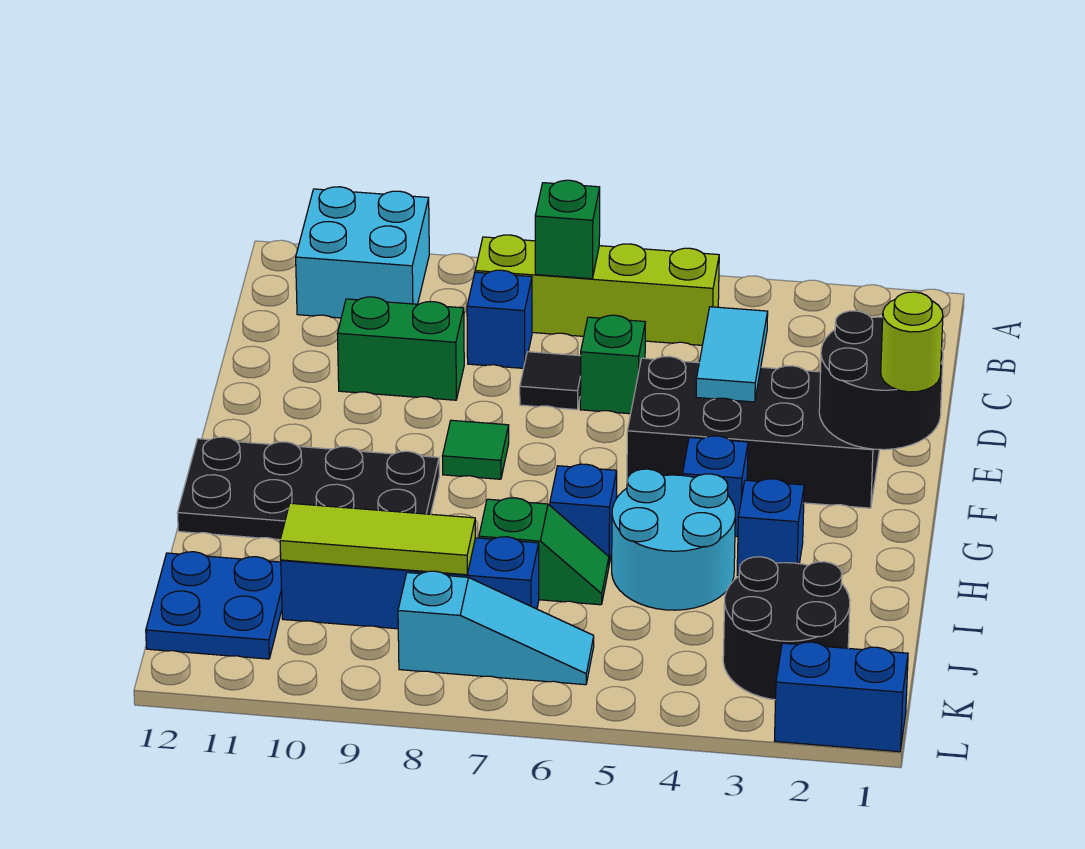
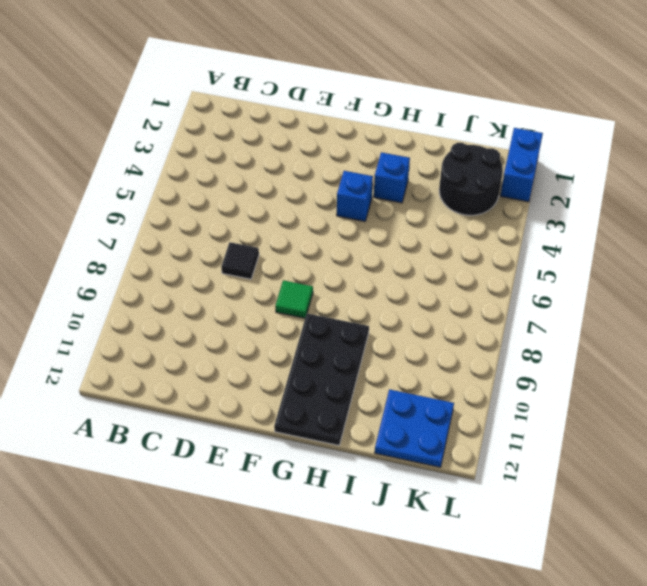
none -> cyan 2x2 brick [296,187,429,318]
none -> lime 1x4 brick [475,235,719,345]
none -> blue 1x1 brick [467,270,532,368]

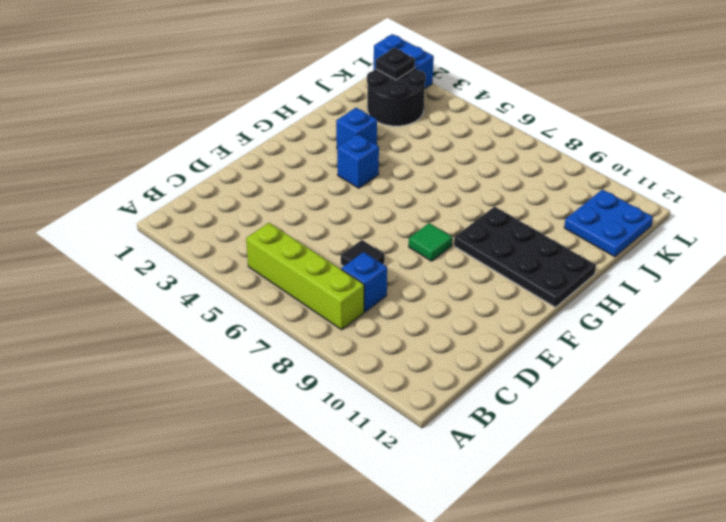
black 1x1 plate [376,48,415,80] -> none
none -> cyan 2x2 brick [296,187,429,318]
none -> green 1x1 brick [580,315,645,414]
none -> green 1x2 brick [337,297,464,400]

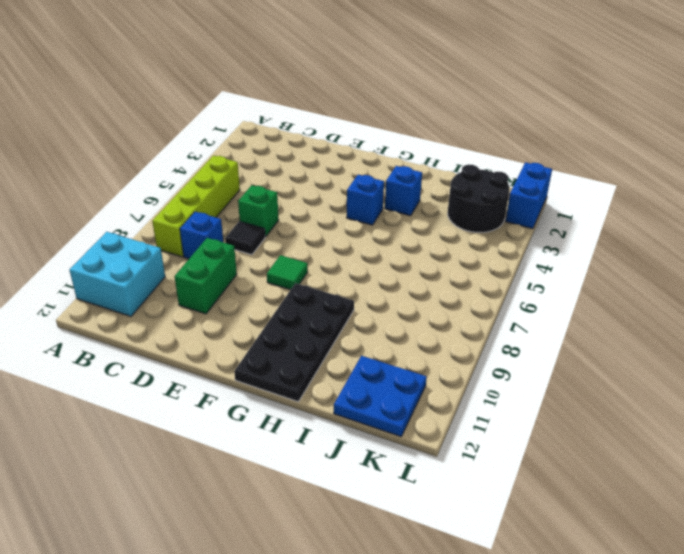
none -> black 2x4 brick [627,356,880,508]
none -> cyan 2x2 round brick [612,469,735,610]
none -> blue 1x1 brick [550,464,617,564]

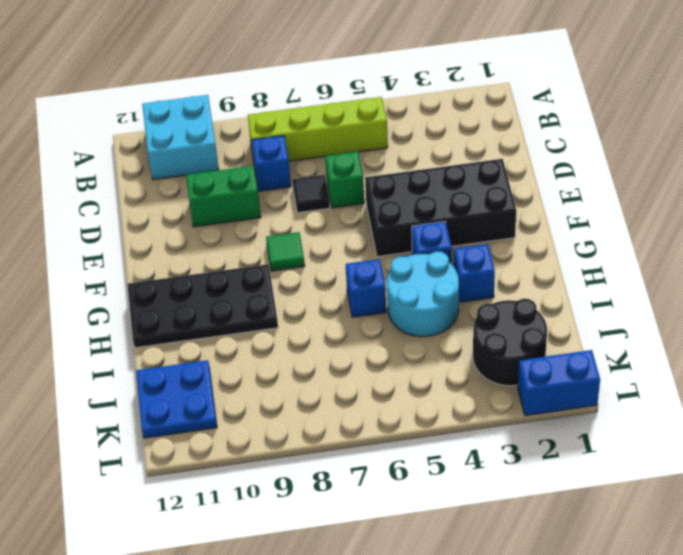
none -> green 1x2 slope [479,498,609,605]
none -> blue 1x4 brick [281,537,539,629]
none -> cyan 1x3 slope [398,571,594,685]

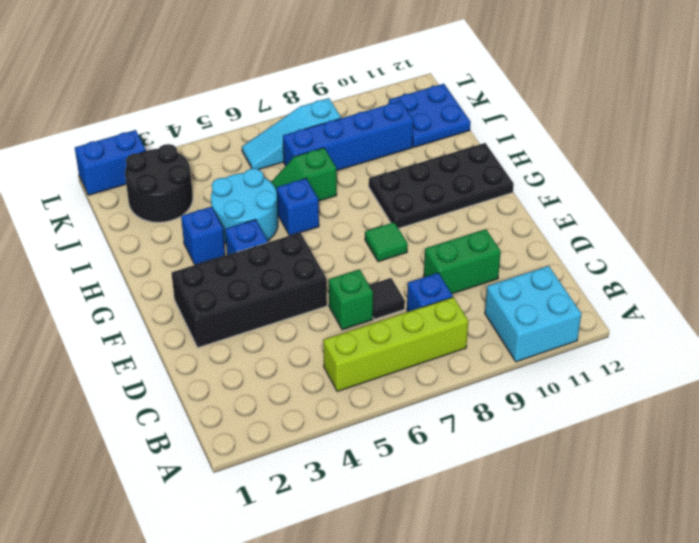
none -> green 1x1 brick [535,180,600,279]
none -> cyan 1x2 tile [696,307,768,402]
none -> black 2x2 round brick [819,311,943,450]

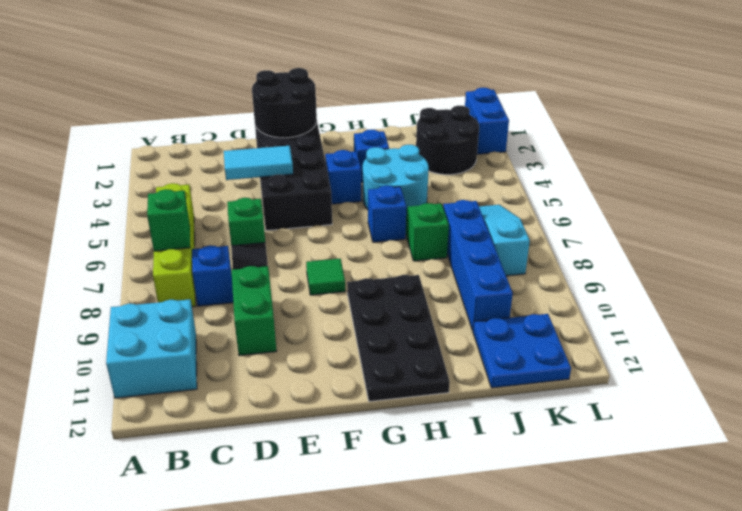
none -> lime 1x3 tile [280,503,475,575]
none -> lime 1x1 round brick [881,292,943,392]

